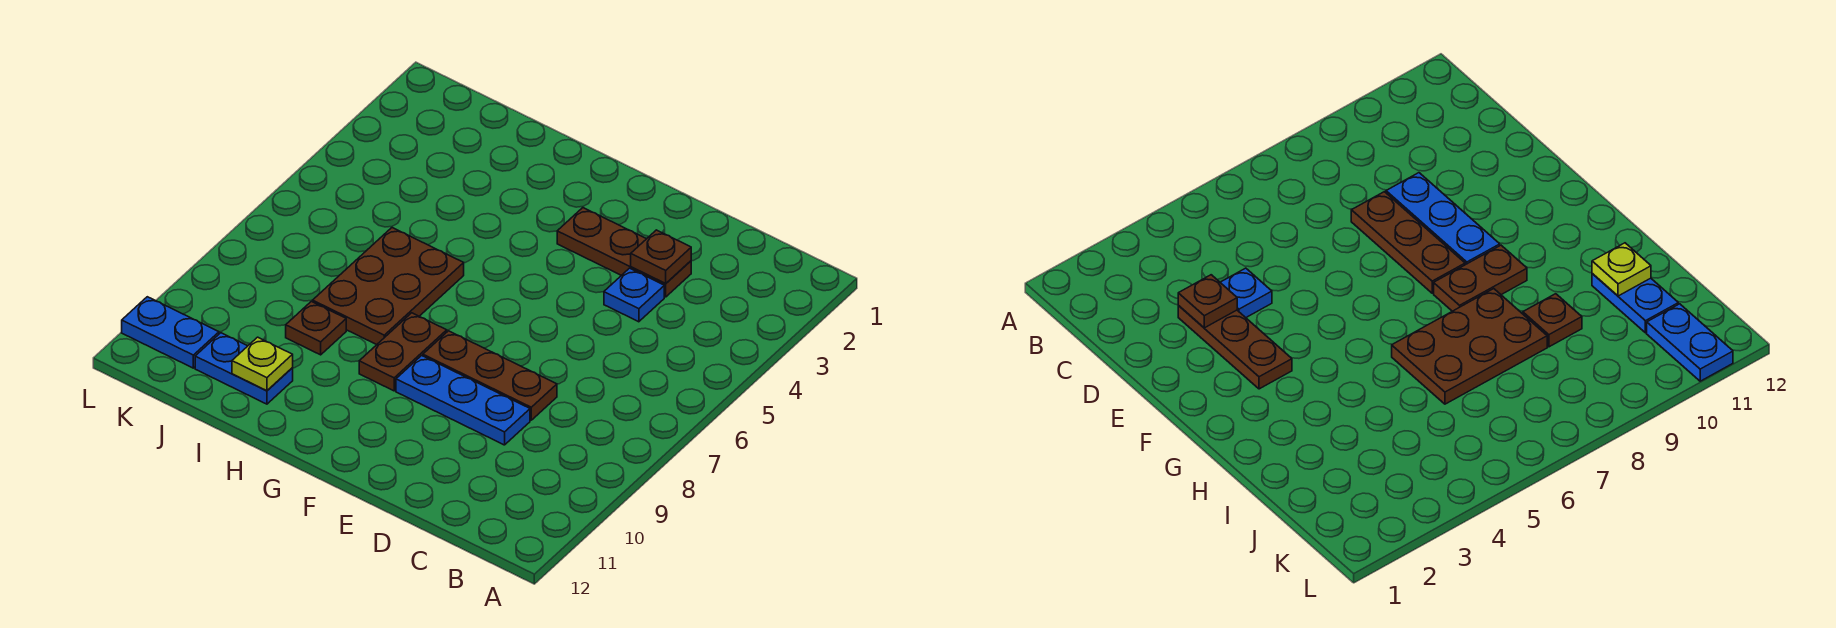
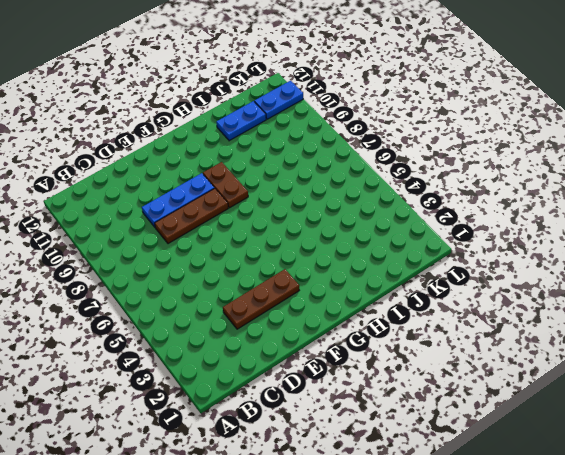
none -> blue 1x1 plate [604,268,664,322]
none -> brown 2x3 plate [313,228,464,345]

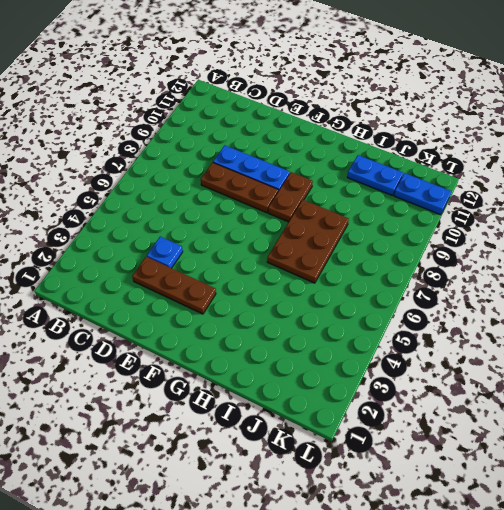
none -> brown 1x1 plate [286,301,346,355]
none -> brown 1x1 plate [631,230,691,284]

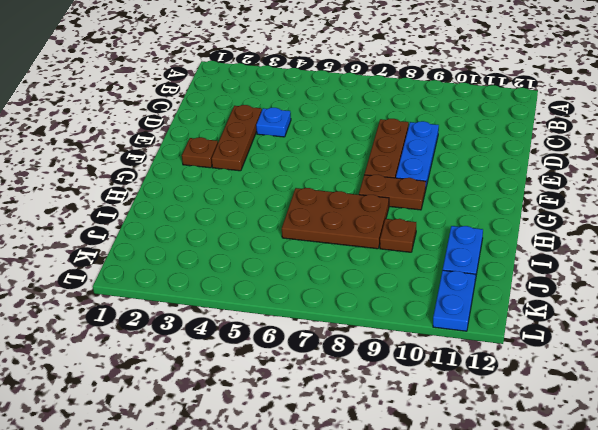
brown 1x1 plate [182,137,218,168] -> brown 1x1 plate moved to [631,230,691,284]
none -> lime 1x1 plate [232,337,293,391]

